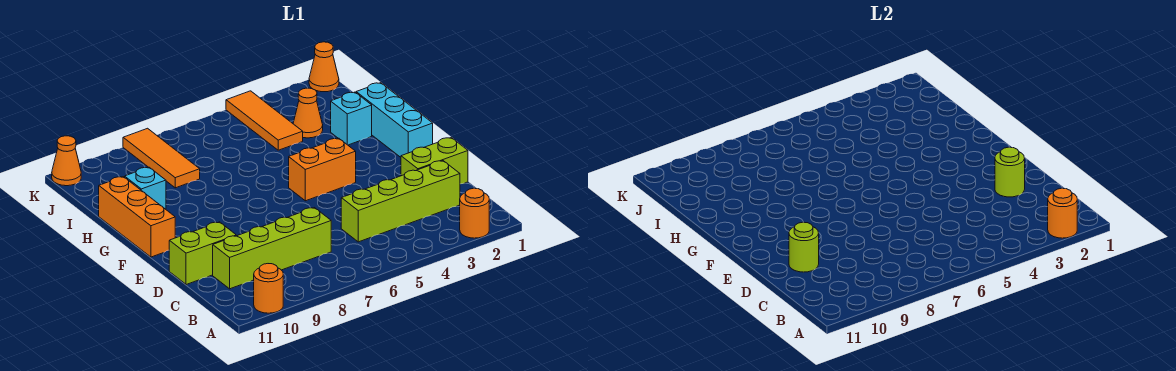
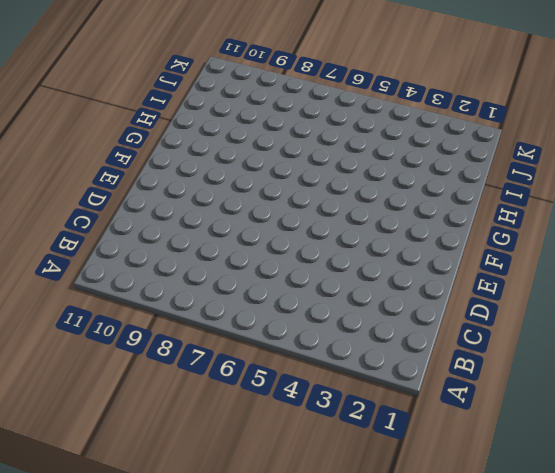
none -> orange 1x1 round brick [460,188,489,238]
none -> orange 1x1 round brick [254,264,283,313]
none -> lime 1x4 brick [341,161,460,242]

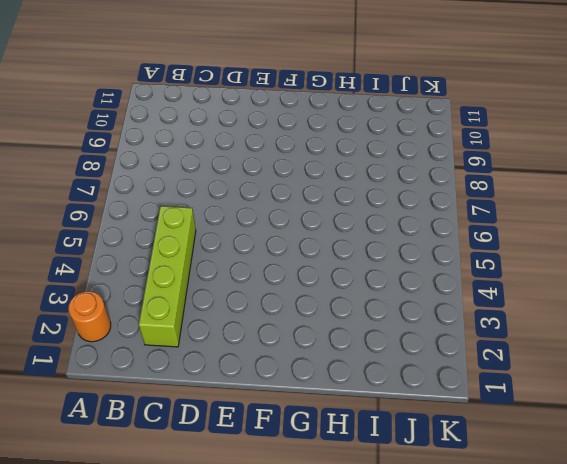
none -> orange 1x1 round brick [254,264,283,313]
none -> lime 1x4 brick [213,208,331,289]
none -> lime 1x2 brick [401,138,468,184]

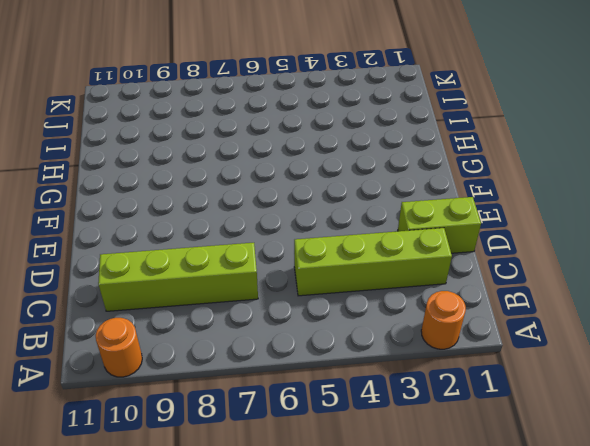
none -> lime 1x2 brick [169,222,236,285]
none -> cyan 1x3 brick [356,83,433,157]
none -> orange 1x2 brick [289,138,356,201]

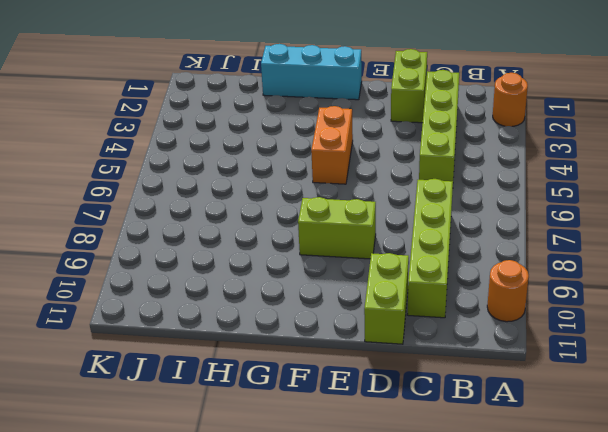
lime 1x2 brick [298,197,376,259] -> none
none -> orange 1x3 brick [99,177,175,257]
none -> cyan 1x1 brick [331,92,372,145]
none -> cyan 1x1 brick [125,167,166,209]

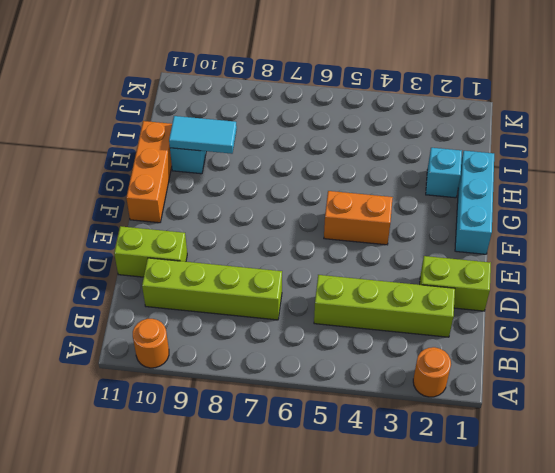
cyan 1x2 tile [169,116,237,154] -> none
none -> orange 1x1 cone [293,88,323,138]
none -> orange 1x3 tile [226,91,303,150]
none -> orange 1x3 tile [123,128,200,188]

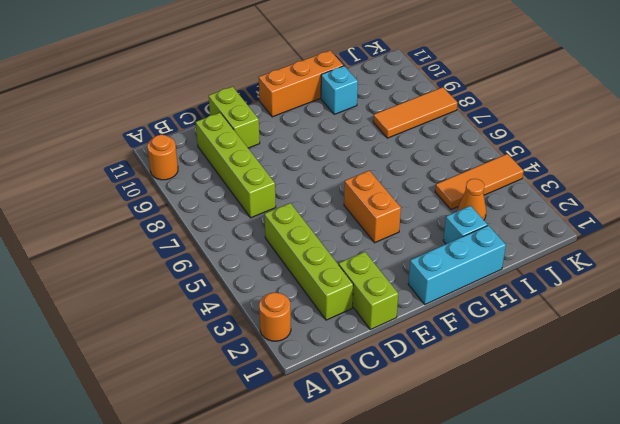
none -> orange 1x1 cone [309,42,339,92]
none -> orange 1x1 cone [52,136,81,186]
none -> orange 1x1 round brick [1048,188,1077,238]

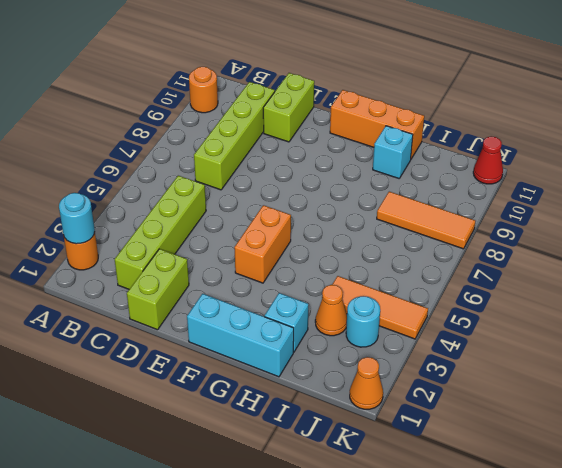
cyan 1x1 round brick [59,193,95,244] -> orange 1x1 round brick [1048,188,1077,238]
cyan 1x1 round brick [346,296,380,347] -> none
red 1x1 cone [473,136,503,184] -> orange 1x1 cone [52,136,81,186]
none -> lime 1x1 round brick [995,147,1025,197]
none -> lime 1x1 round brick [789,222,819,272]

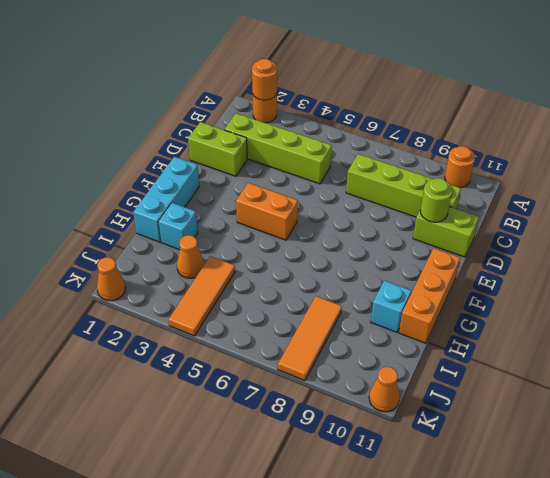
none -> lime 1x1 round brick [995,147,1025,197]

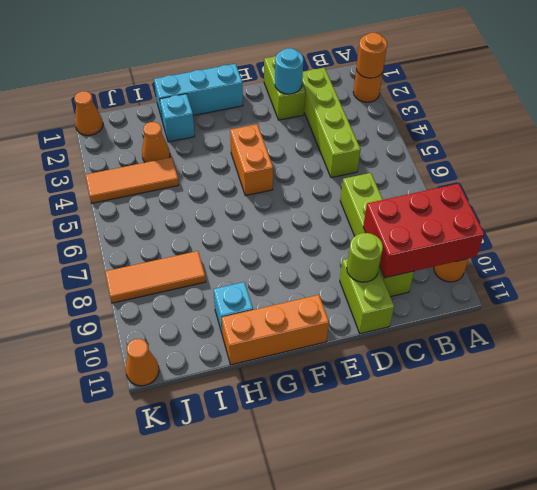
red 2x3 brick [363,184,484,278] -> none
cyan 1x1 round brick [275,48,303,94] -> lime 1x1 round brick [995,147,1025,197]

